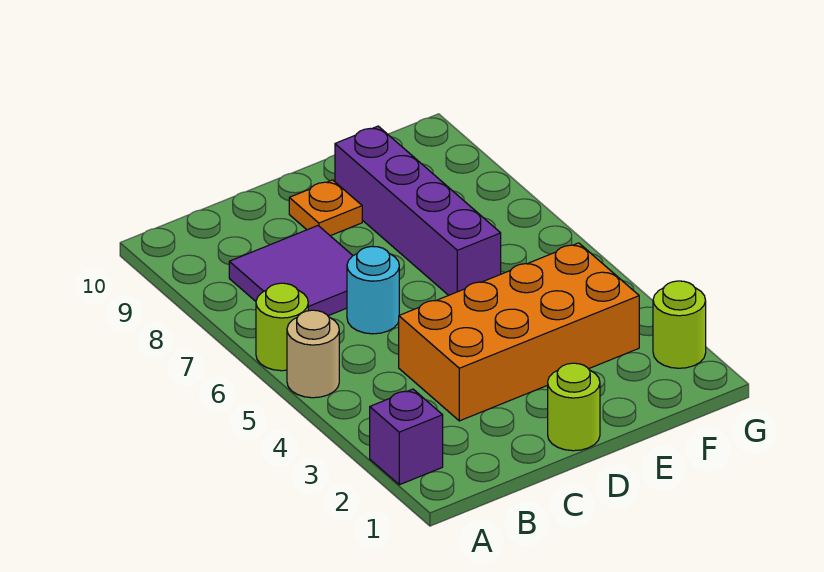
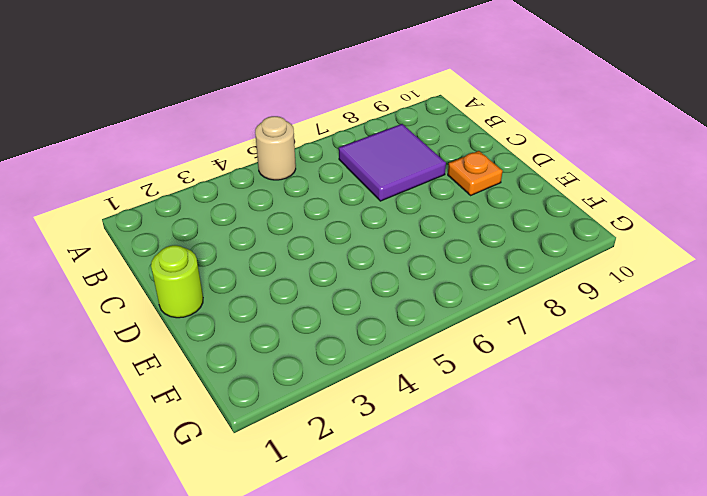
none -> purple 1x1 brick [370,389,443,485]
none -> lime 1x1 round brick [256,283,308,371]

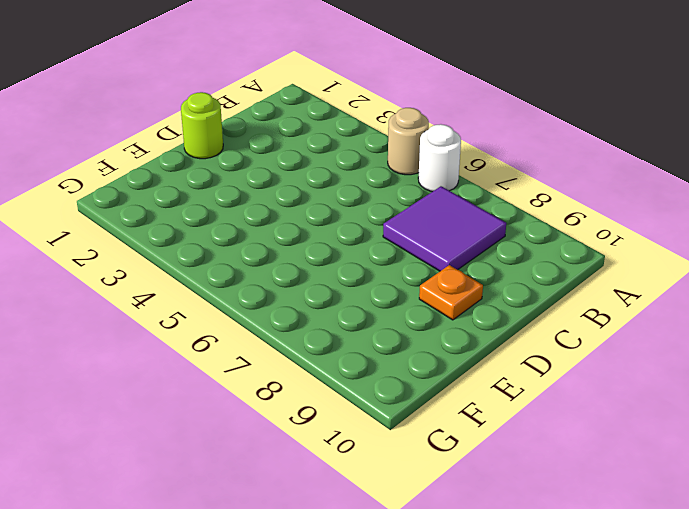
white 1x1 round brick [418,124,461,192] -> lime 1x1 round brick [256,283,308,371]
none -> purple 1x1 brick [370,389,443,485]
none -> orange 2x4 brick [399,243,639,421]

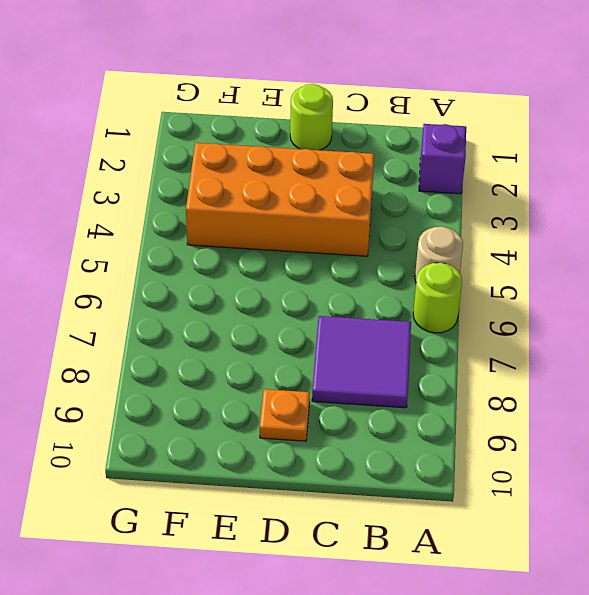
none -> cyan 1x1 round brick [347,246,399,334]
none -> purple 1x4 brick [335,126,501,295]

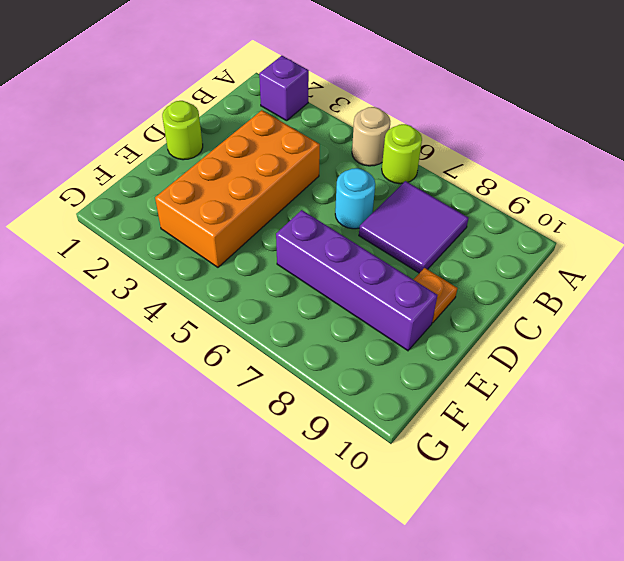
none -> lime 1x1 round brick [653,281,706,368]

